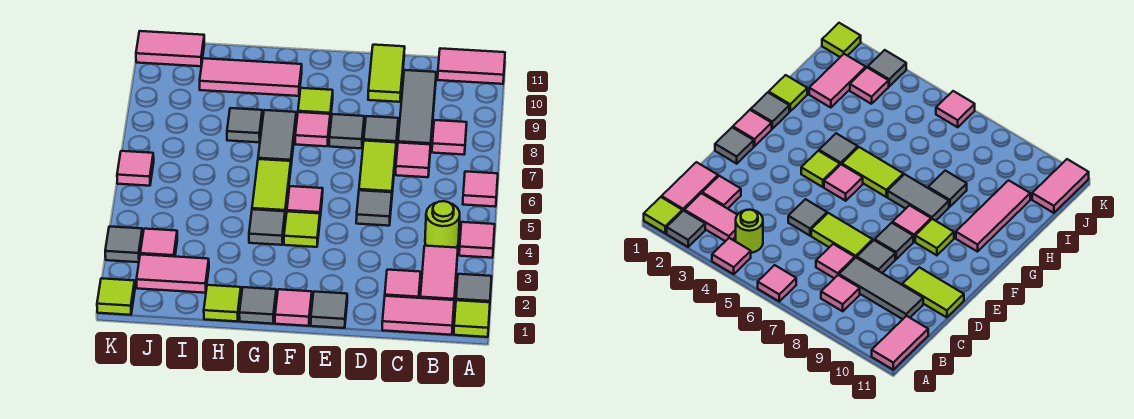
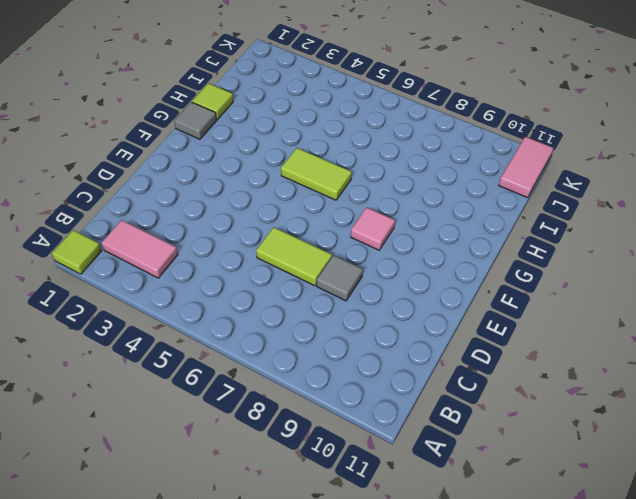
none -> grey 1x1 tile [456,274,492,302]
none -> pink 1x1 tile [459,222,495,258]
none -> pink 1x1 tile [463,171,498,207]
none -> pink 1x2 tile [438,48,505,84]

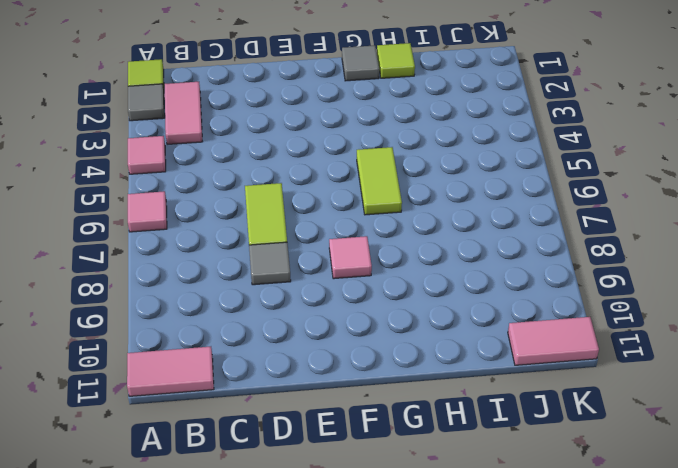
none -> pink 1x2 tile [382,296,454,335]
none -> lime 1x1 round brick [425,201,460,248]
none -> pink 1x1 tile [432,120,467,155]
none -> pink 1x1 tile [385,270,421,298]

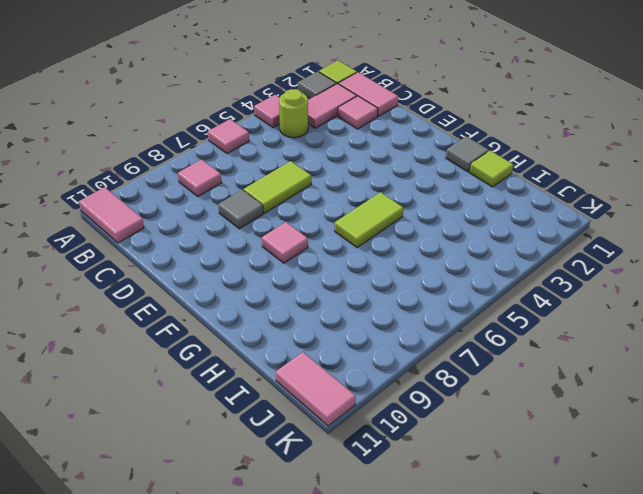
none -> pink 1x1 tile [396,143,431,177]
none -> grey 1x3 tile [398,70,436,150]
none -> grey 1x1 tile [356,190,392,226]
none -> lime 1x2 tile [368,45,405,102]

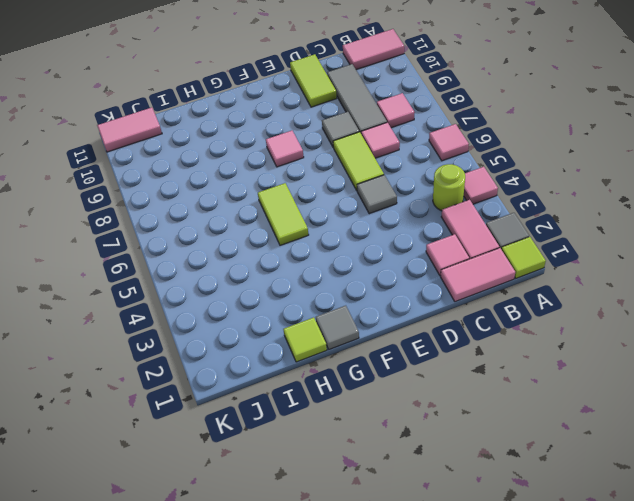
none -> grey 1x1 tile [311,292,347,328]
none -> grey 1x1 tile [329,114,364,148]
none -> pink 1x1 tile [275,289,312,326]
none -> lime 1x1 tile [284,212,320,247]

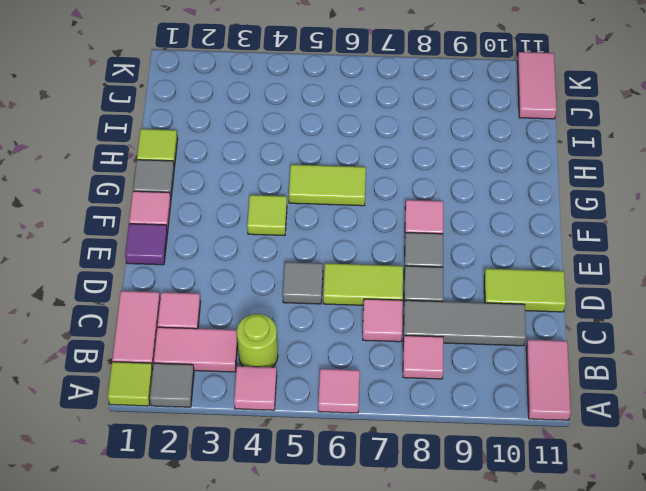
purple 1x1 tile [125,224,168,265] -> grey 1x1 tile [311,292,347,328]
none -> pink 1x1 tile [287,186,323,216]
none -> lime 1x1 tile [298,88,333,120]
none -> grey 1x1 tile [249,209,285,245]
none -> grey 1x2 tile [258,110,296,163]

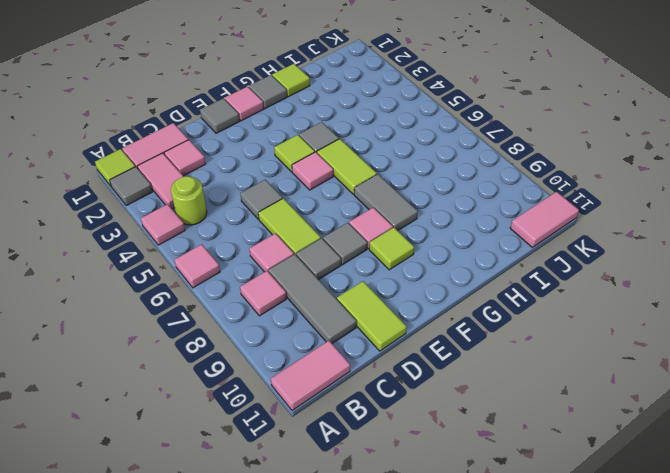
none -> pink 1x3 tile [200,58,302,96]
none -> grey 1x1 tile [227,108,262,142]
none -> pink 1x2 tile [136,254,209,293]
none -> pink 1x1 tile [140,229,177,257]

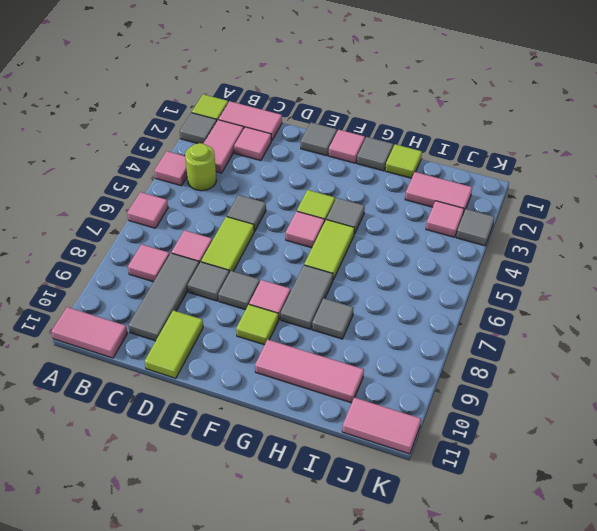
none -> lime 1x1 tile [97,278,135,315]
none -> pink 1x1 tile [117,151,154,186]

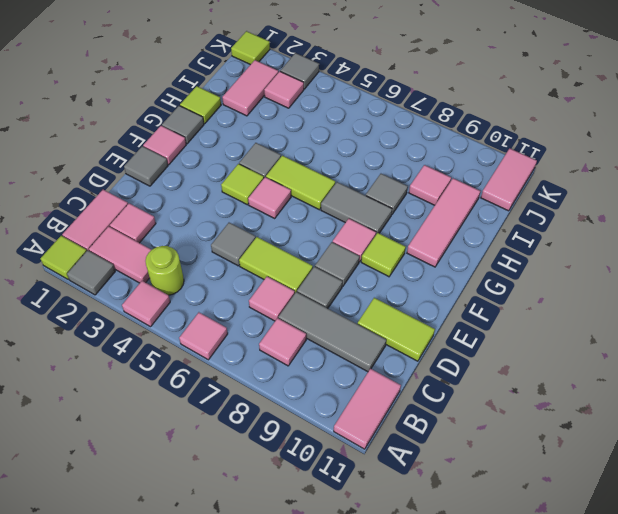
pink 1x1 tile [409,165,451,205] -> pink 1x1 tile moved to [117,151,154,186]

